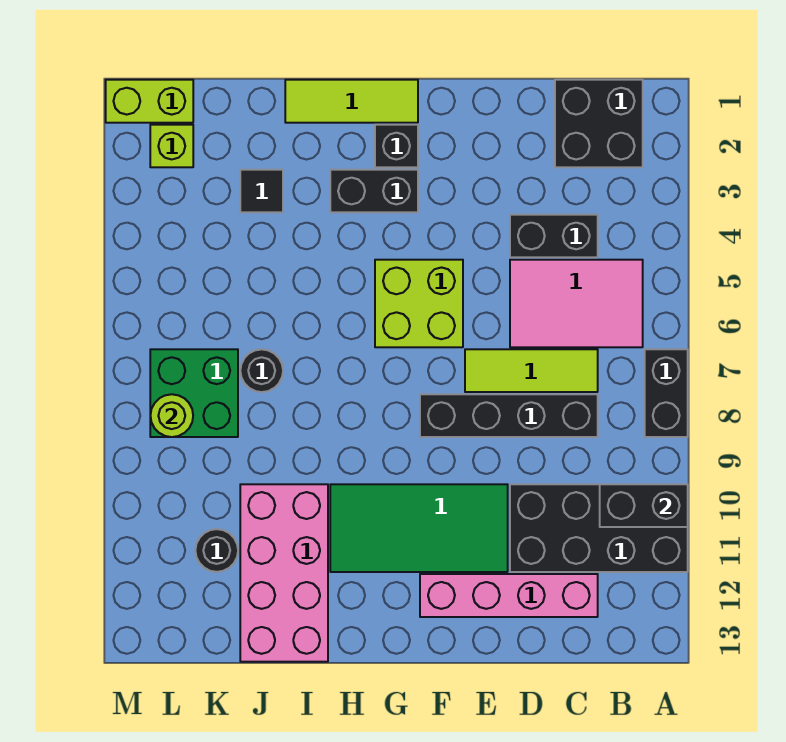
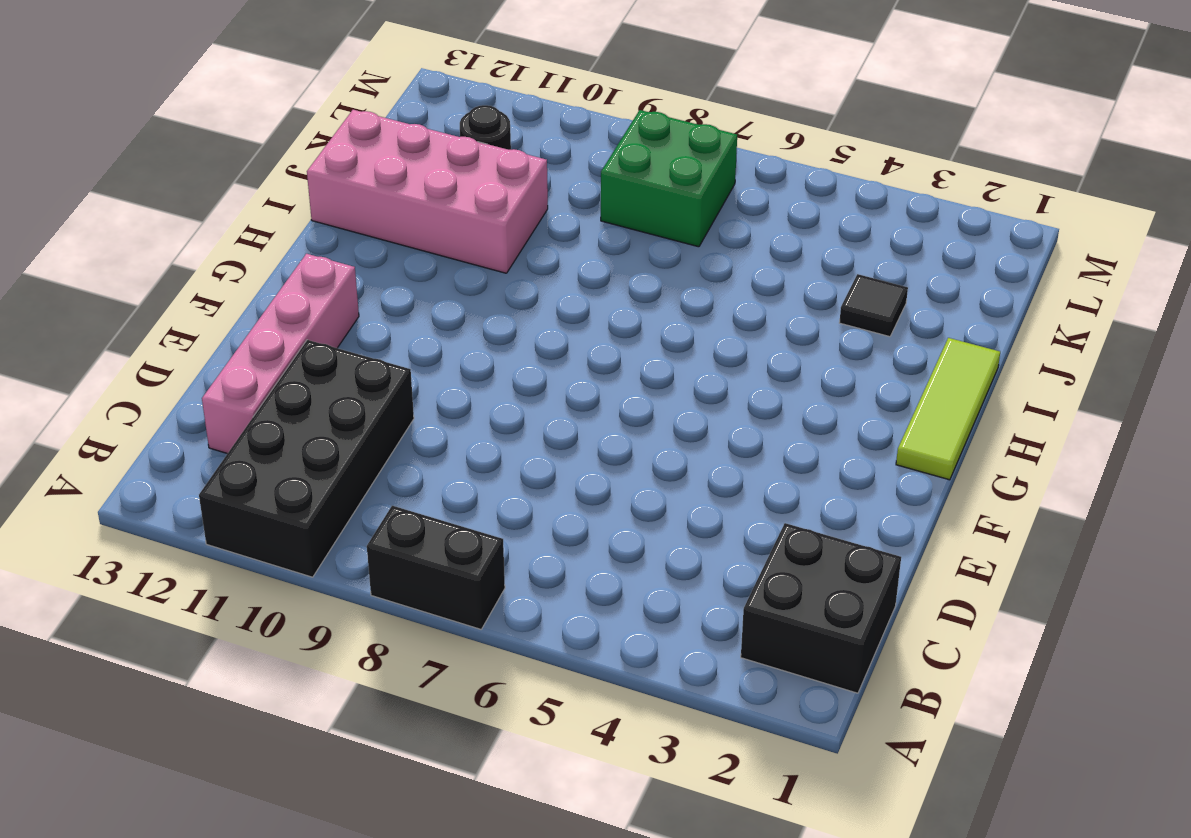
none -> pink 2x3 tile [510,260,643,347]
none -> black 1x2 brick [510,215,598,257]
none -> lime 1x3 tile [465,349,598,392]

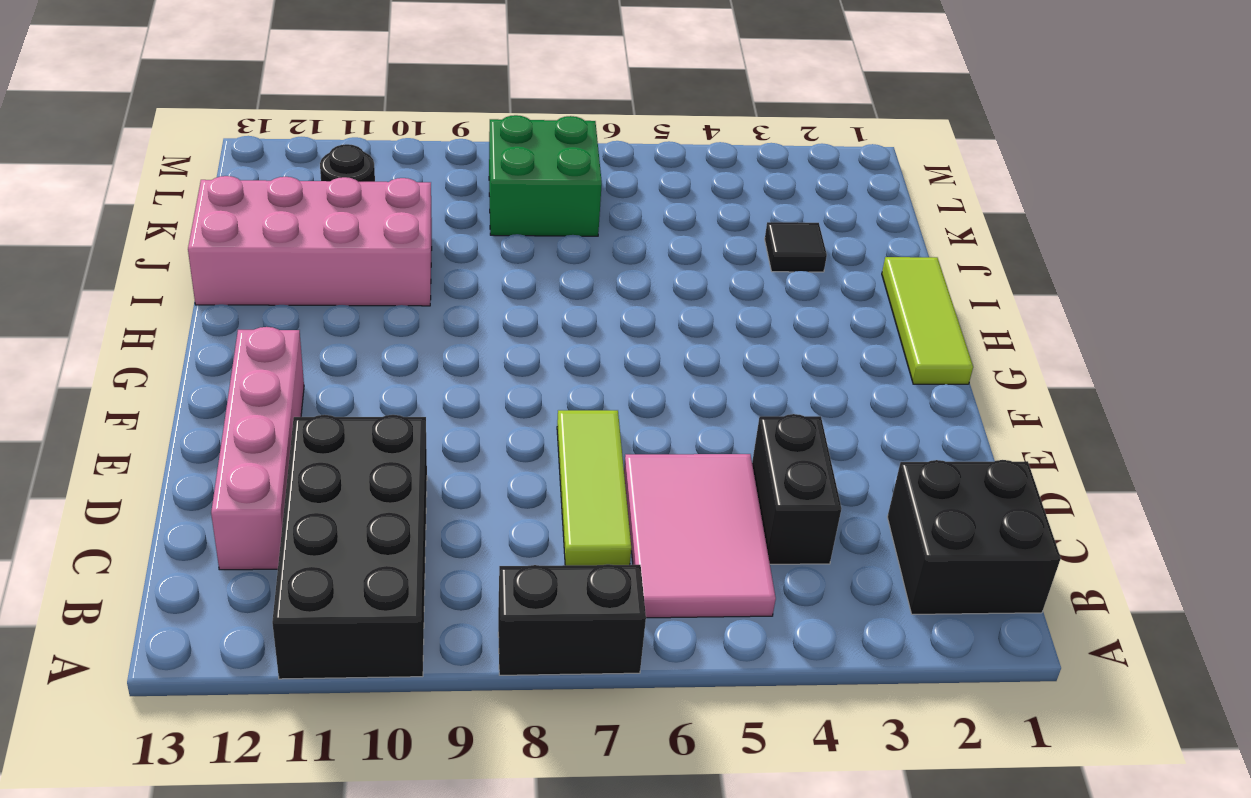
none -> black 1x4 brick [420,394,598,437]
none -> green 2x4 tile [330,484,508,572]
none -> lime 2x2 brick [375,260,463,347]

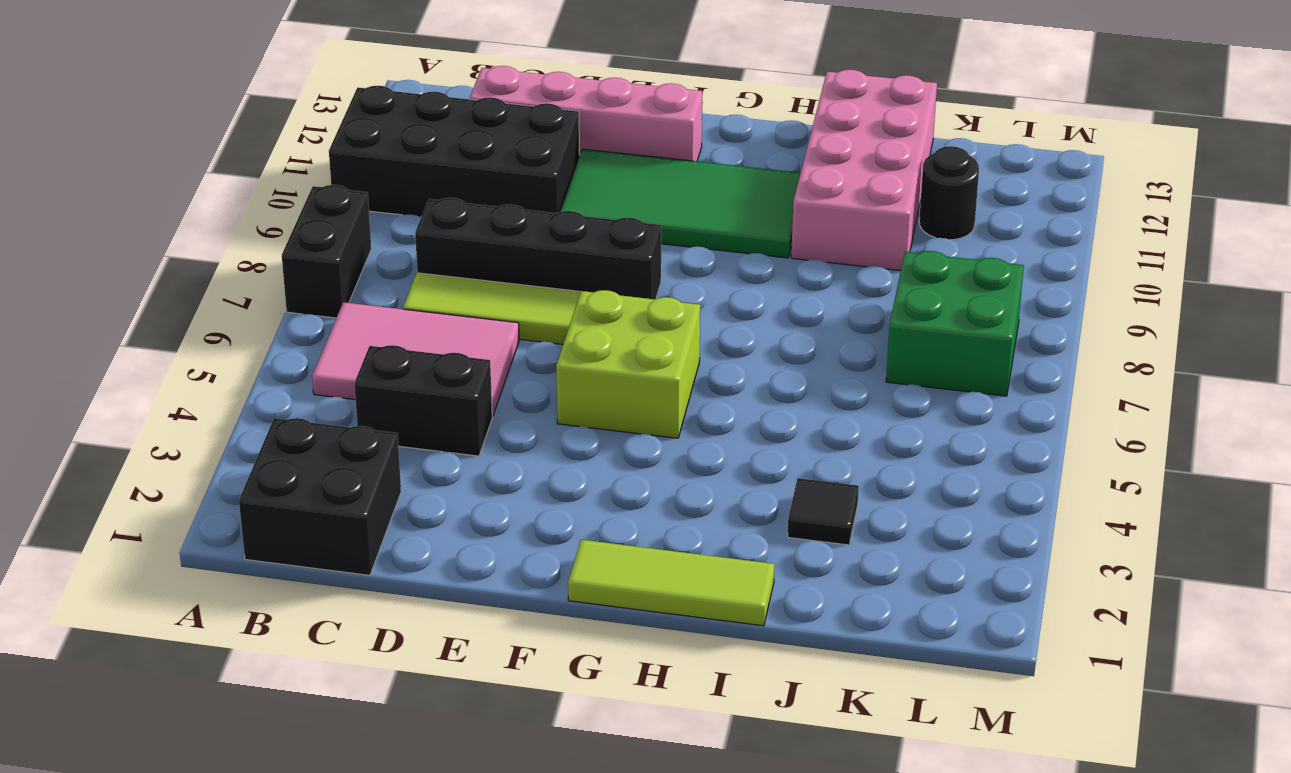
none -> black 1x1 brick [375,125,418,167]
none -> black 1x2 brick [330,170,418,212]
none -> black 1x1 round brick [240,349,283,392]

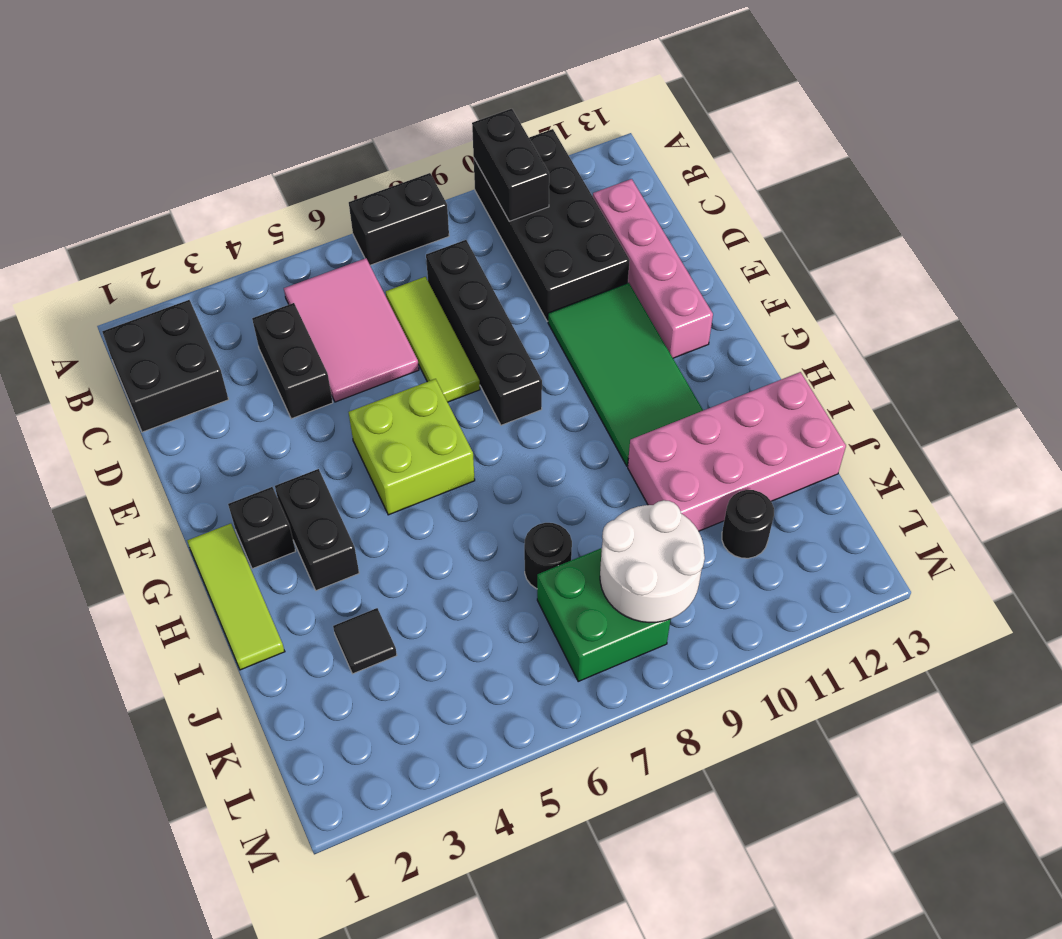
white 2x2 round brick [600,500,705,623] -> lime 1x1 round brick [150,394,193,437]
none -> lime 1x2 brick [106,80,193,123]
none -> lime 1x1 brick [150,125,193,167]

